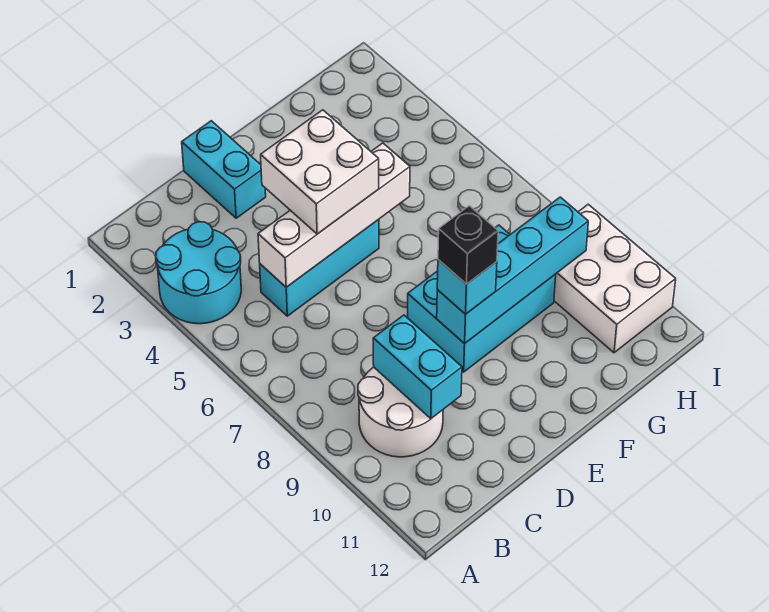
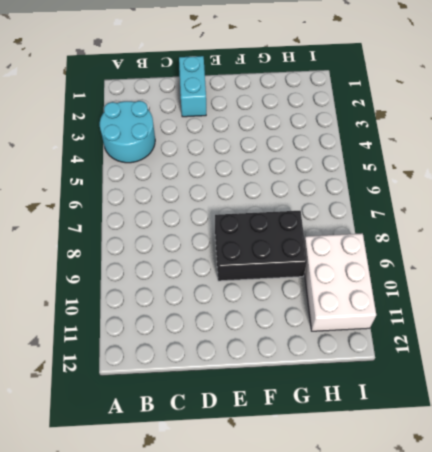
black 2x3 brick [215,211,307,281] -> cyan 2x3 brick [407,225,556,372]
none -> white 2x2 round brick [358,367,443,457]
none -> cyan 1x3 brick [260,219,379,316]
none -> white 1x4 brick [258,143,410,287]

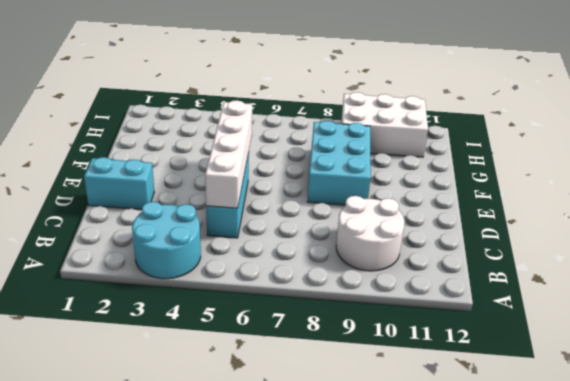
none -> cyan 1x2 brick [373,315,462,419]
none -> cyan 1x4 brick [437,197,588,344]
none -> white 2x2 brick [261,110,379,234]

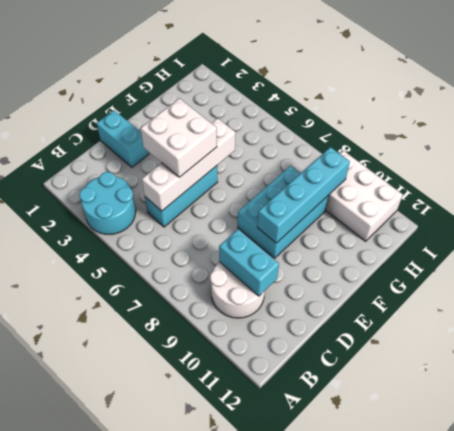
none -> cyan 1x1 brick [437,260,497,314]
none -> black 1x1 brick [438,206,498,284]

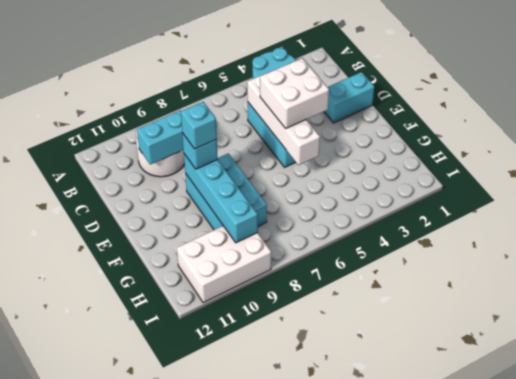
cyan 1x1 brick [181,102,217,149] -> black 1x1 brick [438,206,498,284]

